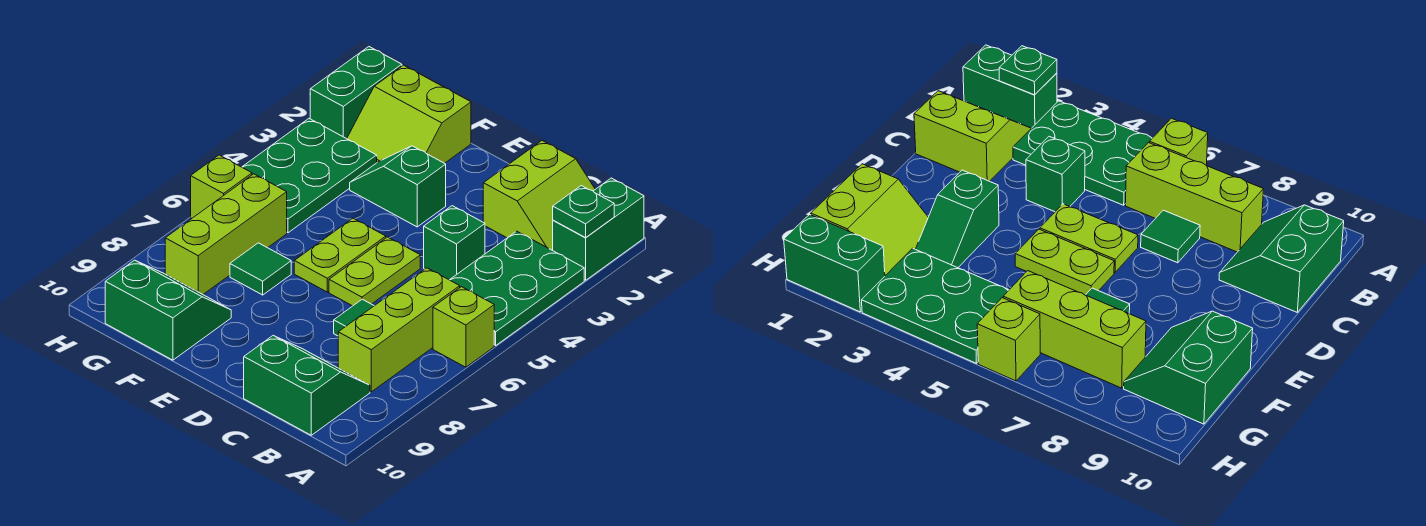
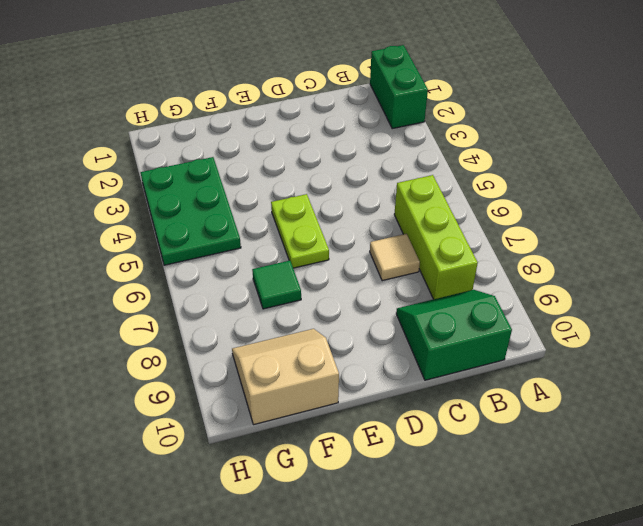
tan 1x1 tile [370,234,420,281] -> green 1x1 tile [334,299,374,336]
tan 2x2 slope [232,329,339,425] -> green 2x2 slope [105,260,231,360]
none -> green 2x3 plate [450,231,584,345]
none -> lime 1x1 brick [433,287,494,367]
none -> lime 2x2 slope [483,141,595,250]

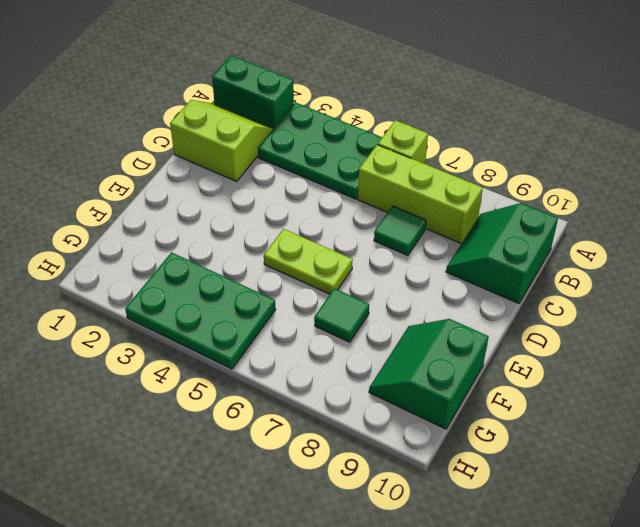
none -> green 1x1 brick [424,206,485,280]
none -> lime 1x2 plate [329,237,420,306]
none -> green 1x2 slope [350,146,446,227]

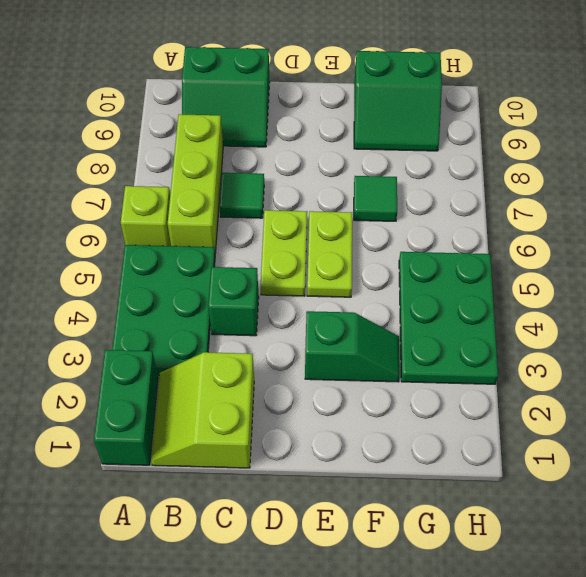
none -> lime 2x2 slope [347,65,471,163]
none -> lime 1x3 brick [165,174,287,294]
none -> green 1x2 brick [310,47,402,139]

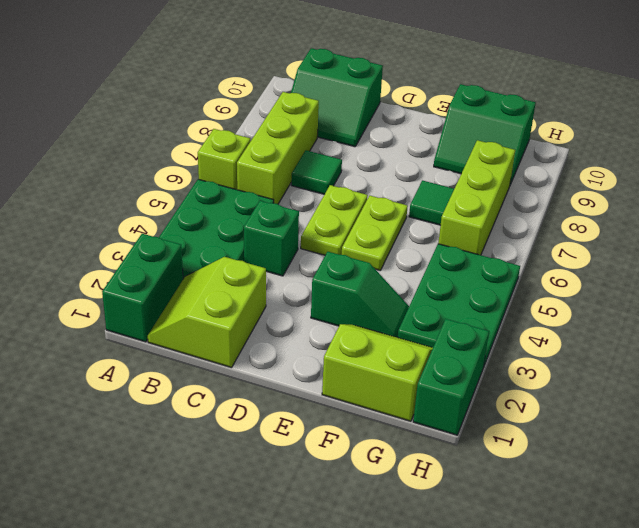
none -> lime 1x1 brick [191,155,252,218]
none -> green 1x1 plate [553,186,614,238]

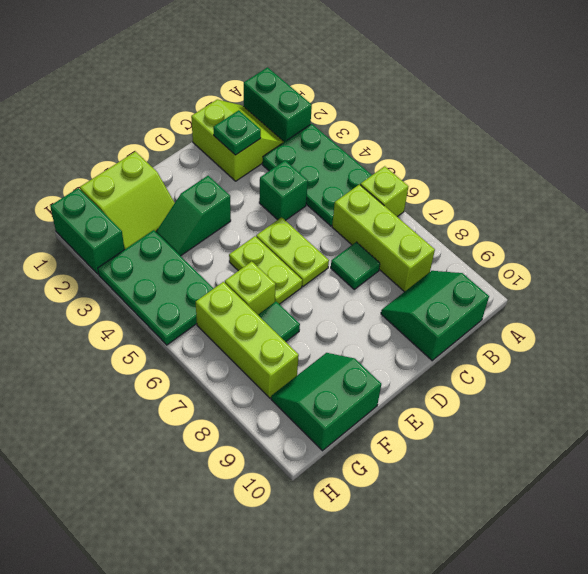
green 1x1 plate [213,110,261,155] -> green 1x1 plate moved to [553,186,614,238]
lime 1x1 brick [225,262,276,315] -> lime 1x1 brick moved to [191,155,252,218]

